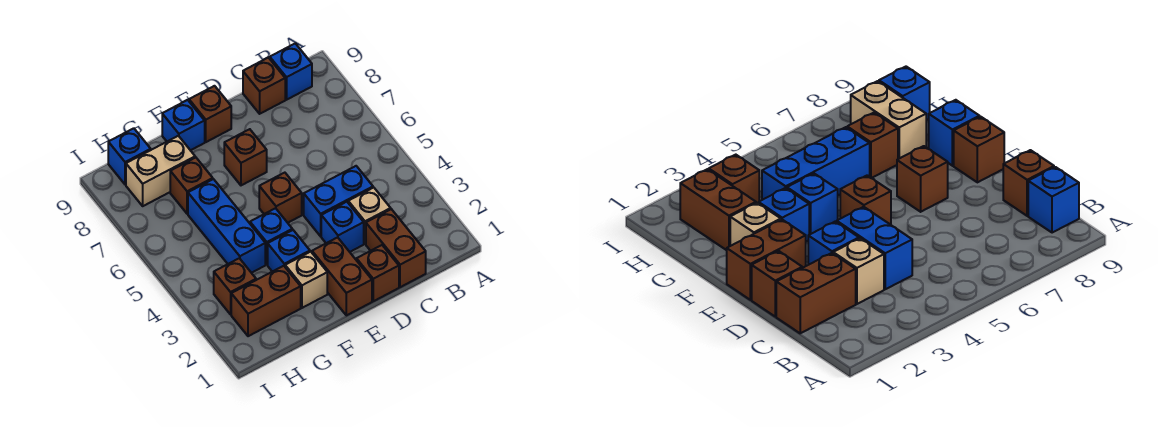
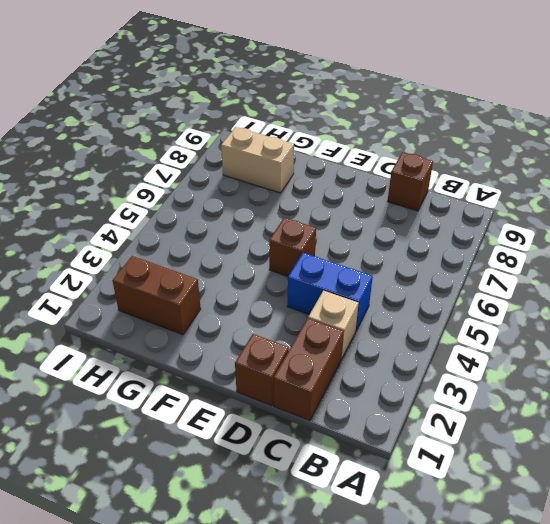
none -> blue 1x1 brick [270,43,312,100]
none -> blue 1x1 brick [321,202,364,252]
none -> brown 1x2 brick [312,238,372,315]

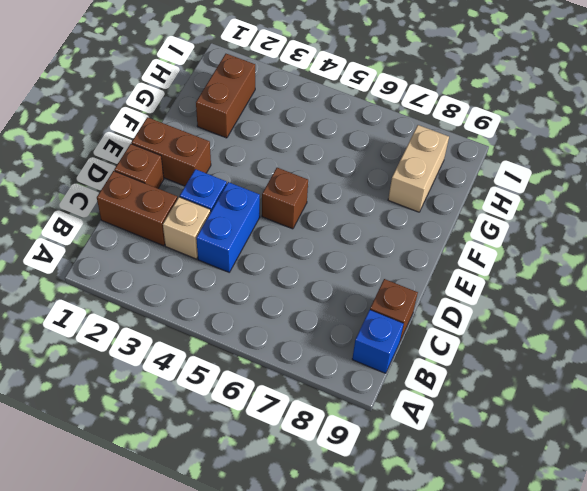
none -> brown 1x1 brick [224,129,267,185]
none -> brown 1x1 brick [189,86,231,142]
none -> tan 1x1 brick [285,252,327,308]

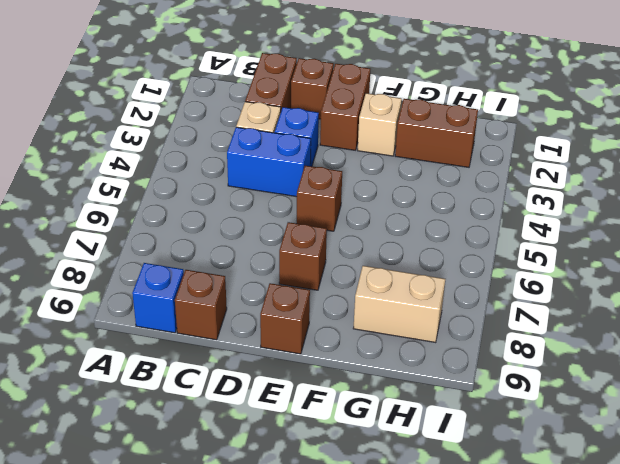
none -> blue 1x1 brick [268,230,310,272]
none -> blue 1x1 brick [250,208,292,264]
none -> blue 1x1 brick [162,100,205,150]

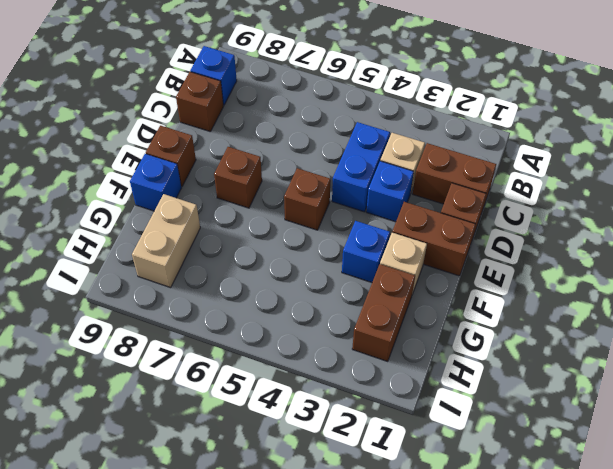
none -> blue 1x1 brick [250,208,292,264]
none -> blue 1x3 brick [188,179,265,273]
none -> brown 1x1 brick [170,157,213,214]

